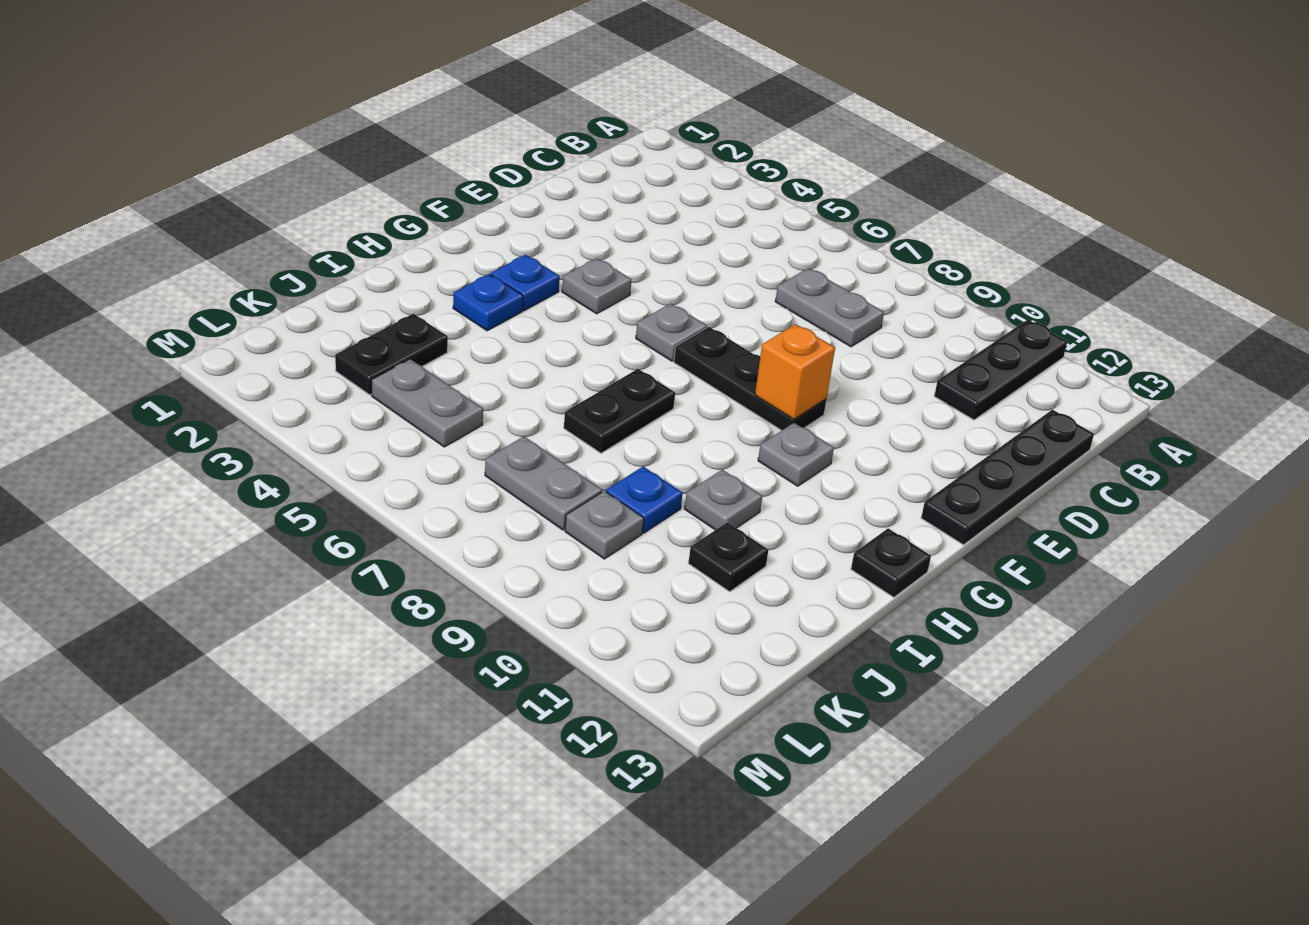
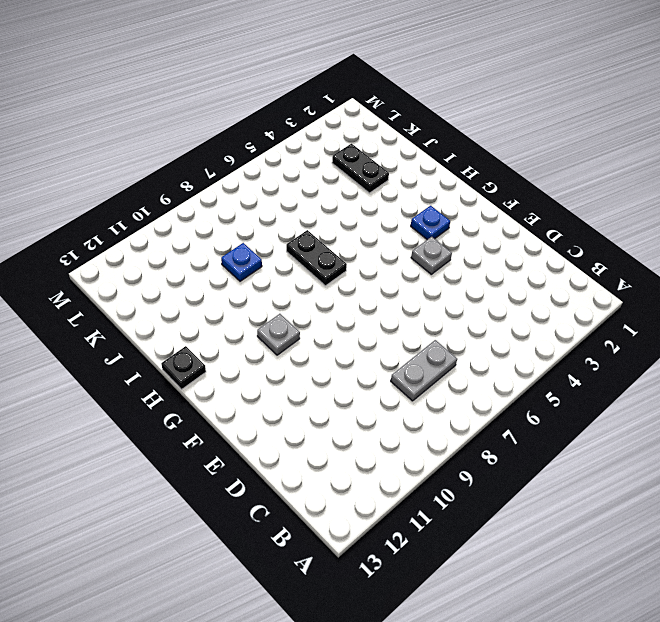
none -> black 1x3 plate [934,320,1067,420]
none -> black 1x4 plate [921,410,1094,545]
none -> grey 1x1 plate [636,303,707,361]

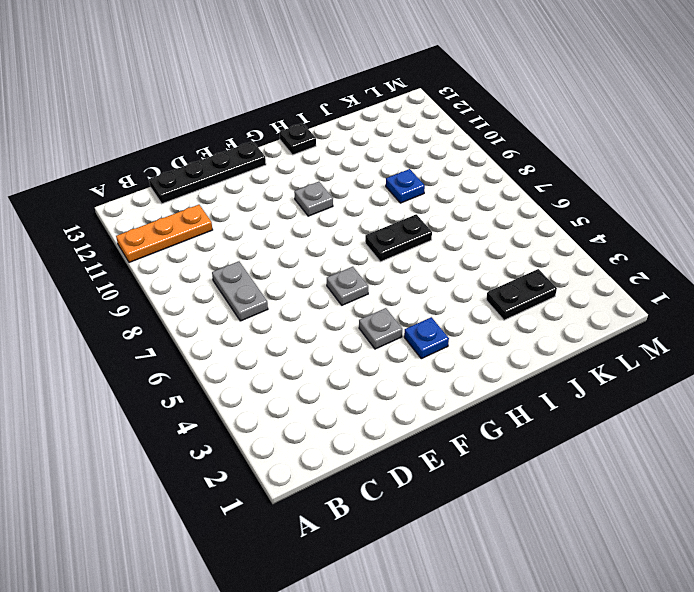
orange 1x3 plate [116,205,212,263] -> black 1x3 plate [934,320,1067,420]
none -> black 1x3 plate [674,327,826,430]
none -> blue 1x1 plate [453,274,523,331]
none -> grey 1x1 plate [685,470,762,530]

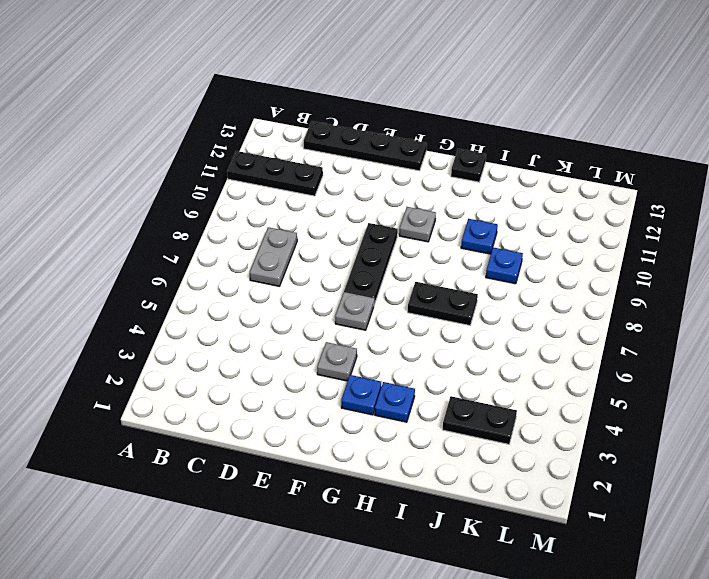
blue 1x1 plate [461,219,498,254] -> grey 1x1 plate [685,470,762,530]
none -> black 1x1 plate [688,522,768,591]
none -> grey 1x2 plate [372,359,483,447]
none -> grey 1x2 plate [485,436,602,530]

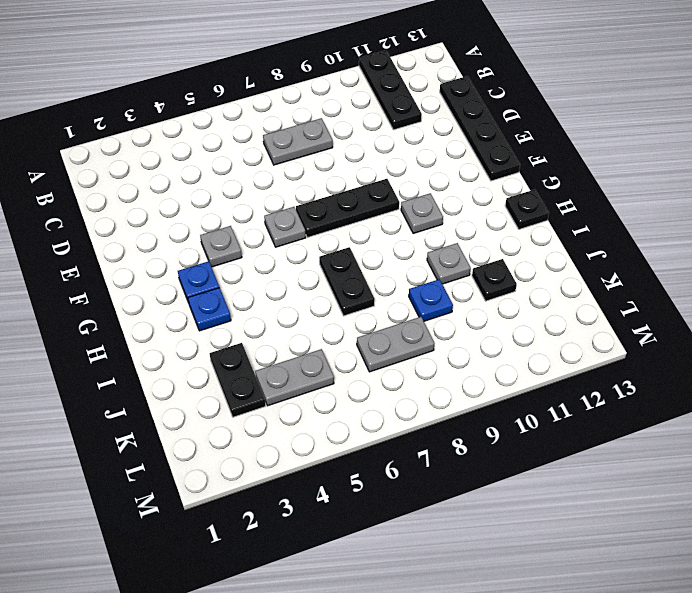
none -> grey 1x1 plate [565,491,644,559]
none -> orange 1x1 brick [755,324,835,419]

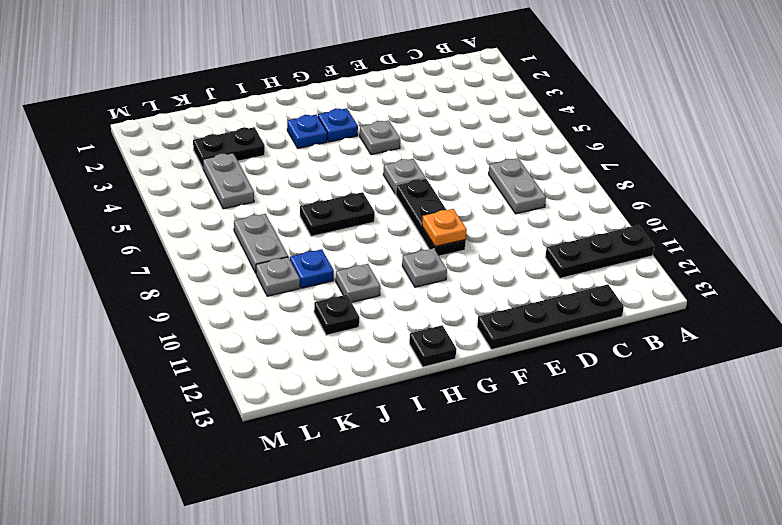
orange 1x1 plate [422,209,467,247] -> orange 1x1 brick [755,324,835,419]

